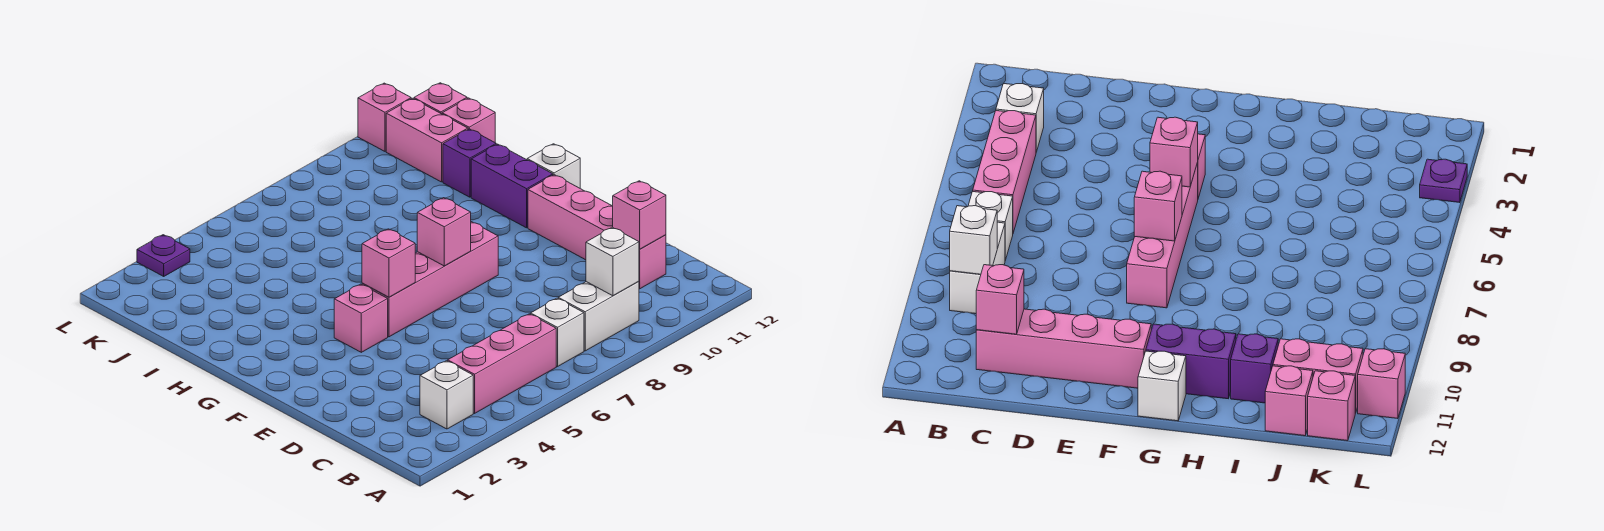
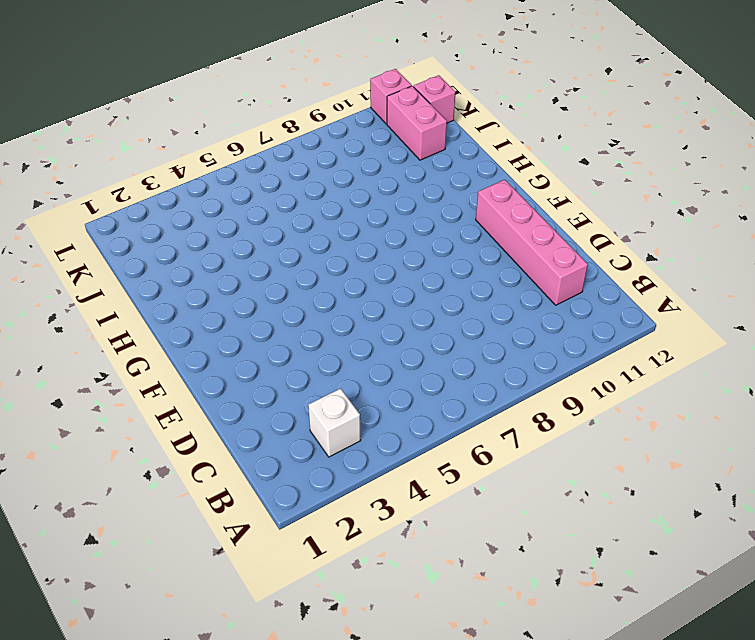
none -> pink 1x3 brick [448,314,556,413]
none -> white 1x1 brick [531,298,584,367]
none -> white 1x2 brick [558,281,639,351]

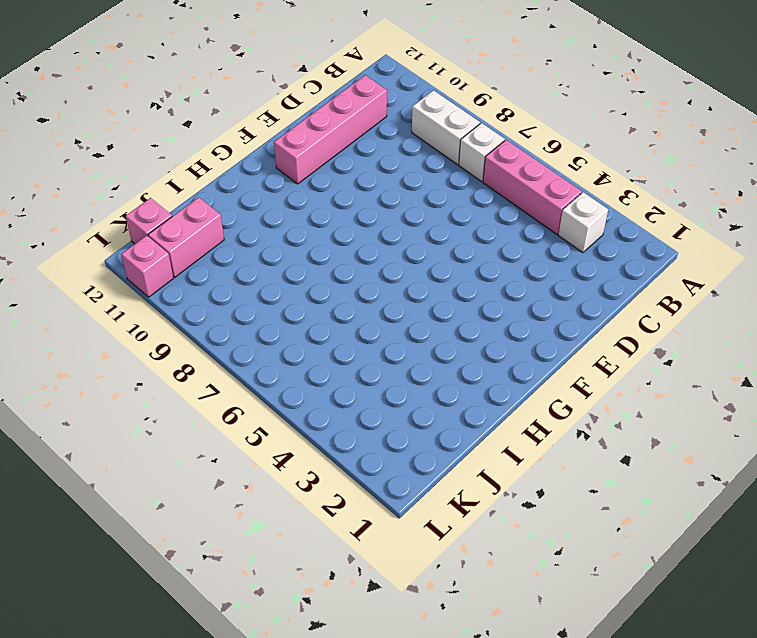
none -> pink 1x1 brick [334,284,388,352]
none -> pink 1x4 brick [362,222,498,337]
none -> purple 1x2 brick [471,144,553,228]

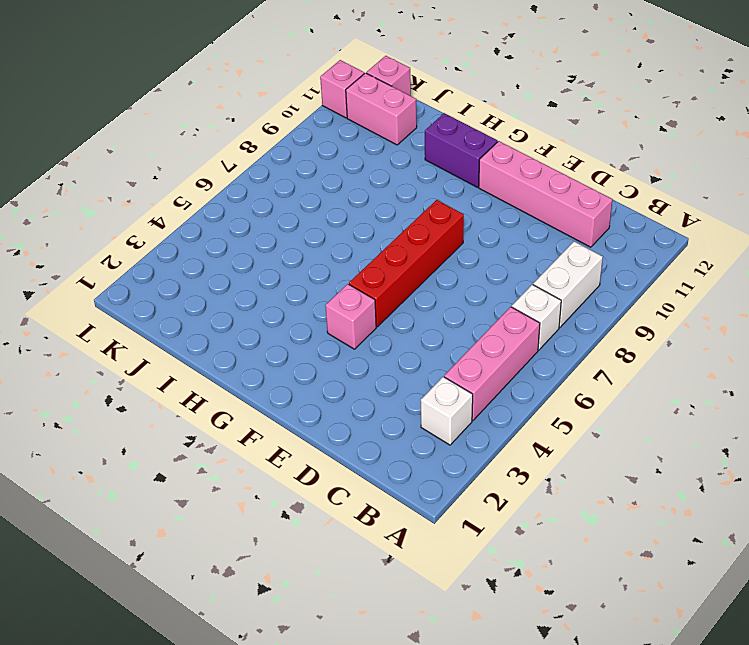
red 1x4 brick [349,200,464,327] -> pink 1x4 brick [362,222,498,337]
none -> white 1x1 brick [527,144,580,188]
none -> purple 1x1 brick [443,129,496,197]
none -> pink 1x1 brick [442,98,495,142]

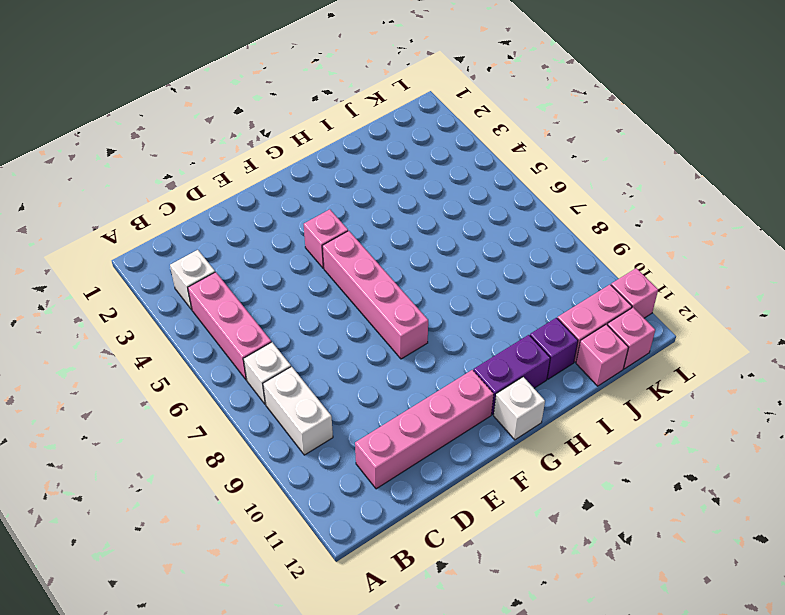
none -> purple 1x1 plate [137,235,190,276]
none -> white 1x1 brick [586,227,639,296]
none -> pink 1x1 brick [613,181,666,249]

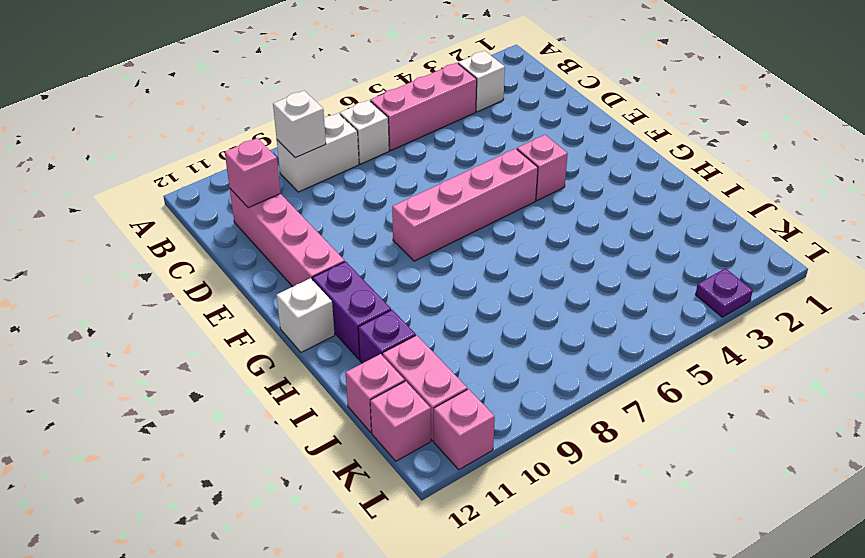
none -> pink 1x1 brick [362,229,415,297]
none -> pink 1x1 brick [417,198,471,266]

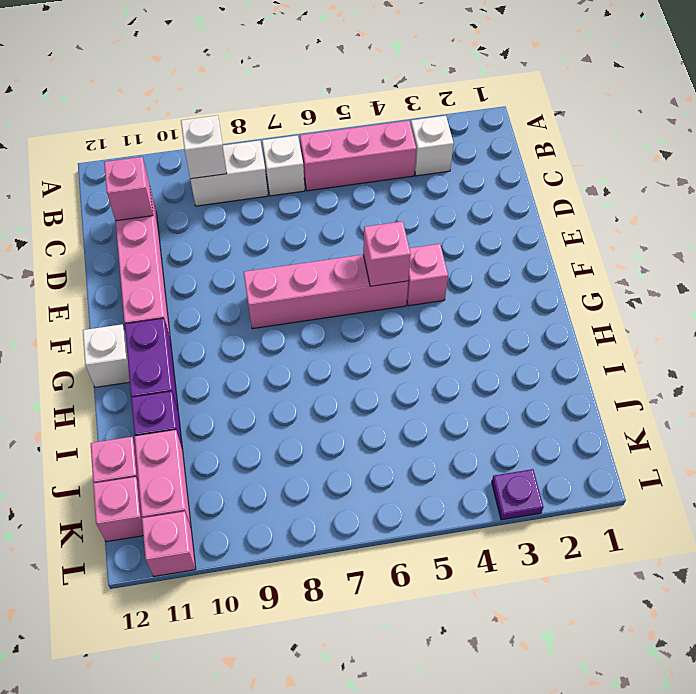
none -> pink 1x1 brick [417,198,471,266]

